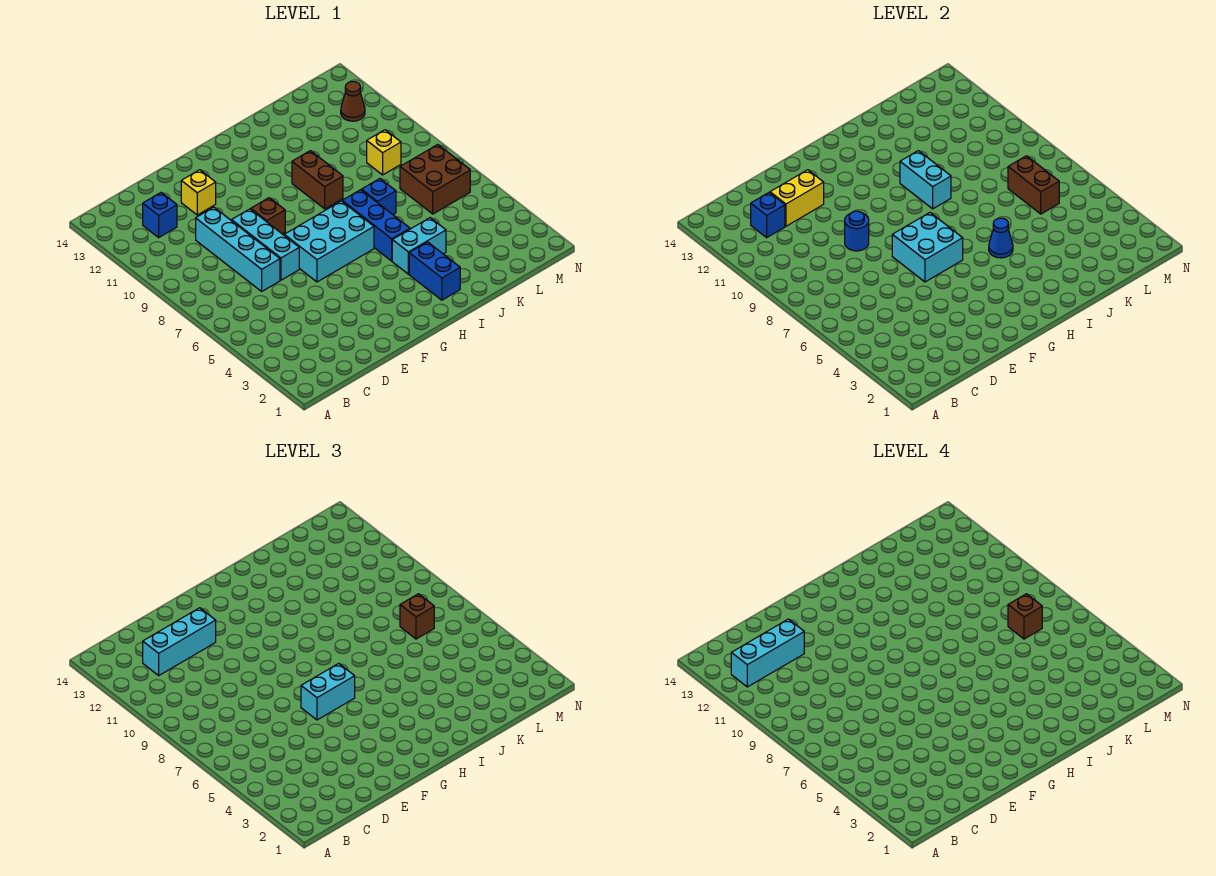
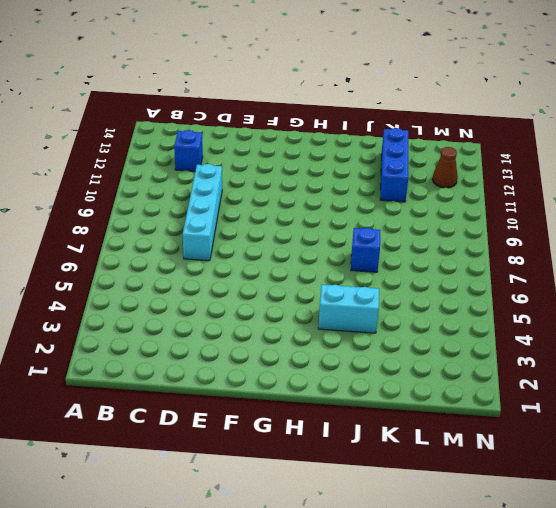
blue 1x3 brick [380,128,408,202] -> blue 1x3 brick moved to [342,190,410,261]
none -> cyan 1x3 brick [232,209,299,280]
none -> yellow 1x1 brick [181,170,216,215]
none -> cyan 2x3 brick [284,201,374,282]

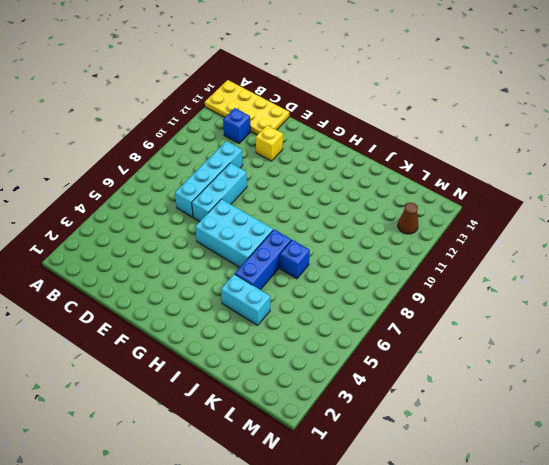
yellow 2x4 plate [205,80,289,135] -> none
none -> brown 1x1 brick [251,198,285,234]
none -> blue 1x2 brick [409,242,460,300]
none -> brown 1x2 brick [292,151,343,209]

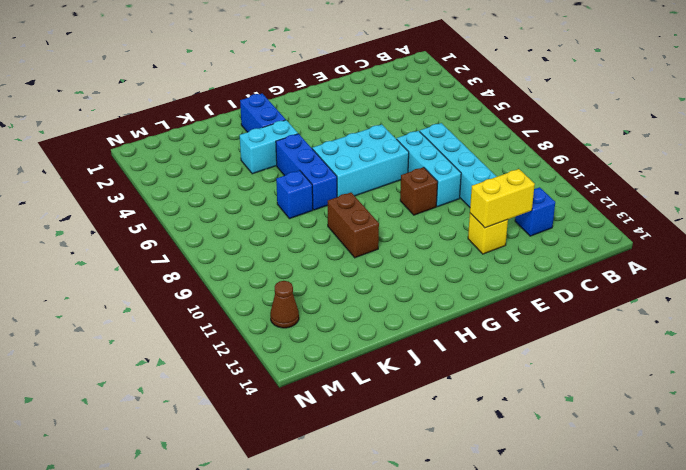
none -> brown 2x2 brick [400,145,470,214]
none -> yellow 1x1 brick [367,130,401,175]
none -> blue 1x1 brick [751,193,785,237]

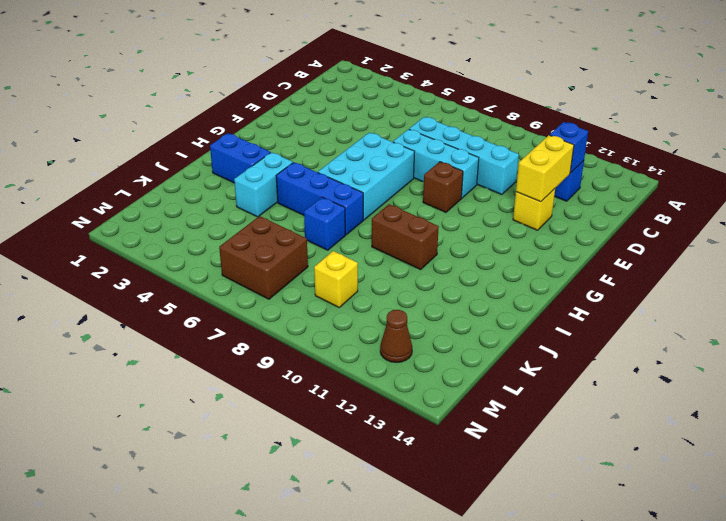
none -> blue 1x1 round brick [845,211,869,251]
none -> cyan 2x2 brick [892,213,963,282]
none -> blue 1x1 cone [989,218,1013,258]

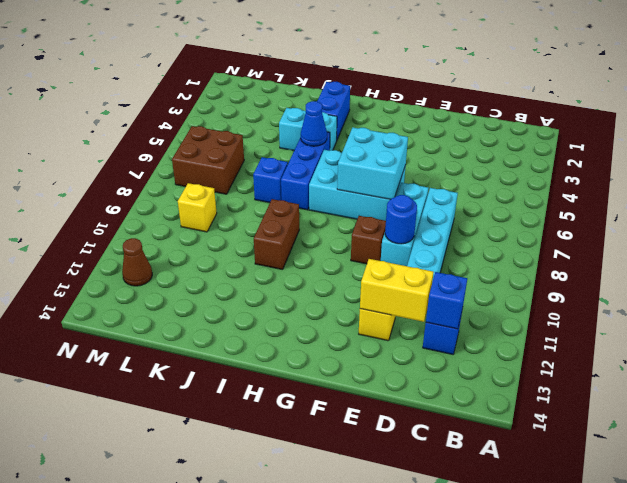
none -> cyan 1x2 brick [900,151,951,209]
none -> brown 1x2 brick [1008,156,1059,214]
none -> cyan 1x3 brick [143,608,216,675]

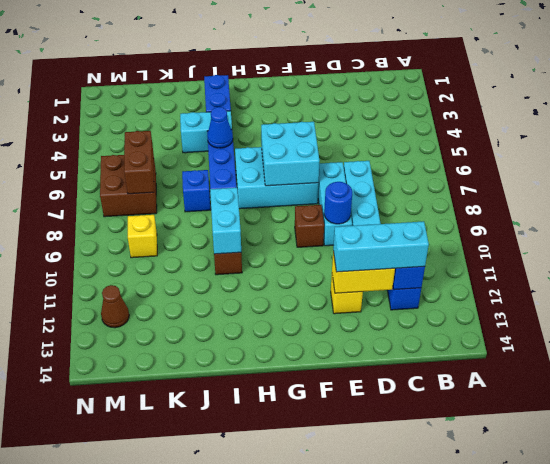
none -> cyan 1x2 brick [301,663,355,720]
none -> brown 1x1 brick [400,594,434,639]
none -> cyan 1x3 brick [731,619,804,687]

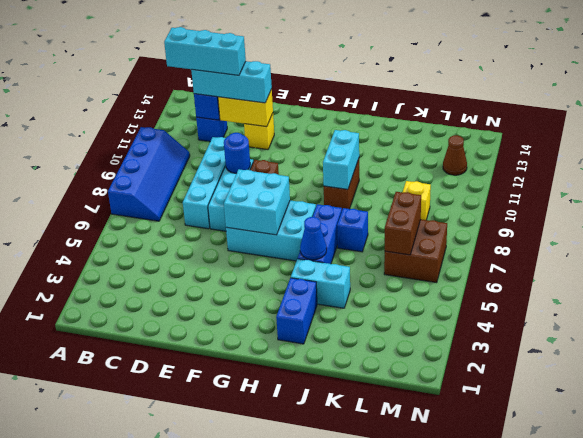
blue 2x4 slope [108,127,190,221] -> none
none -> cyan 1x2 brick [301,663,355,720]
none -> brown 1x1 brick [400,594,434,639]
none -> brown 1x1 brick [1008,594,1042,639]

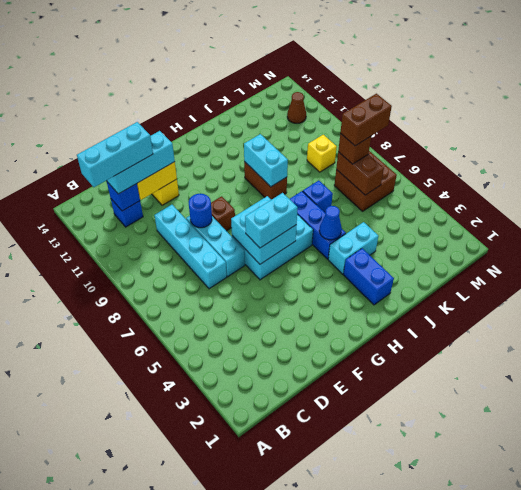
brown 1x2 brick [340,94,392,146] -> brown 1x1 brick [1008,594,1042,639]

